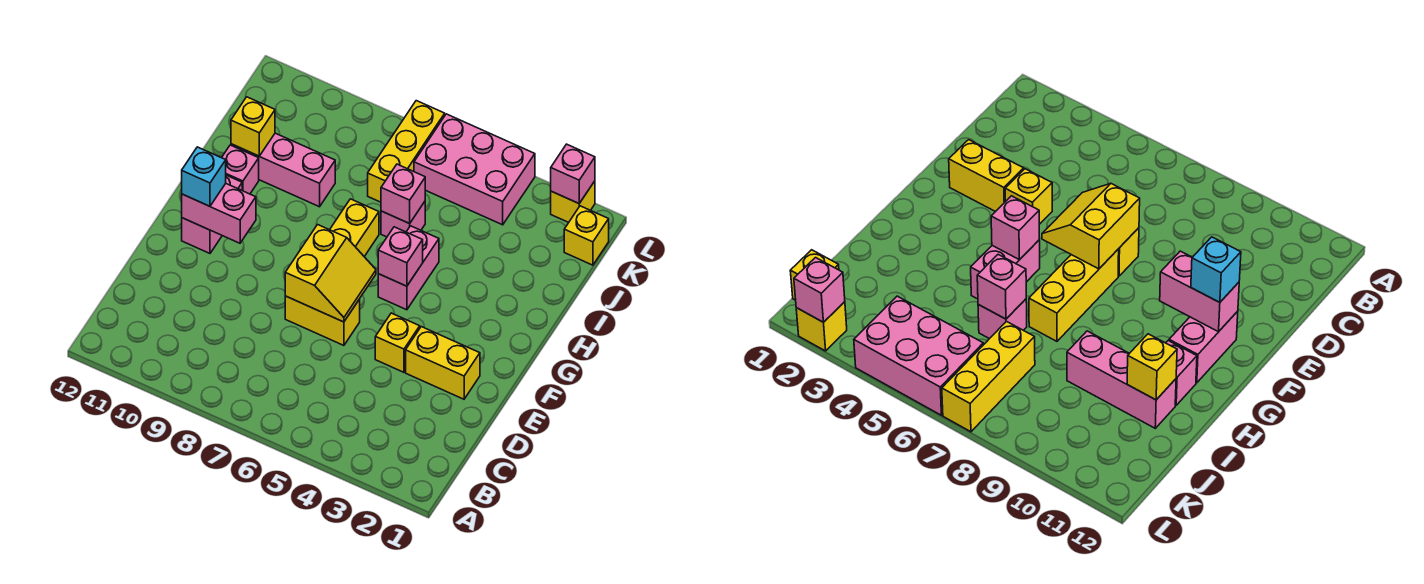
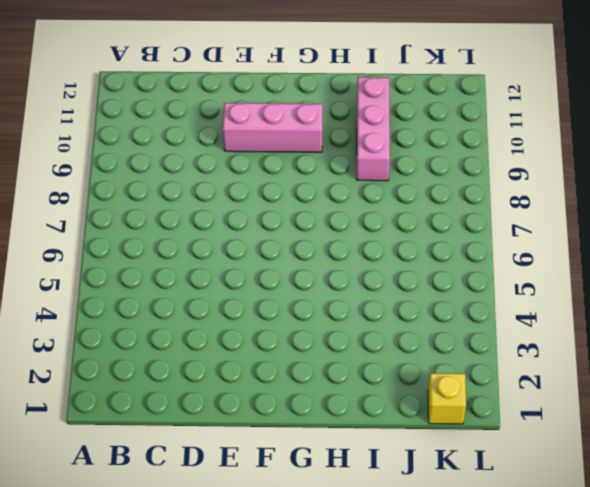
pink 1x3 brick [223,103,323,152] -> none
none -> yellow 1x2 brick [406,327,480,399]
none -> yellow 1x1 brick [375,313,420,372]
none -> yellow 1x2 brick [285,296,360,345]

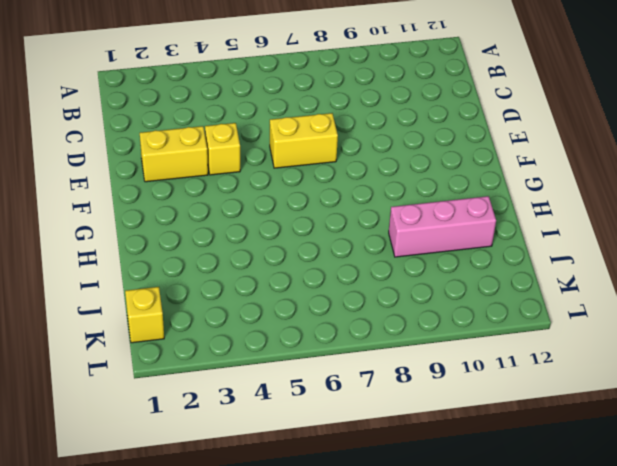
none -> yellow 1x3 brick [330,199,379,257]
none -> pink 1x2 brick [182,175,242,253]
none -> pink 1x2 brick [378,226,439,310]

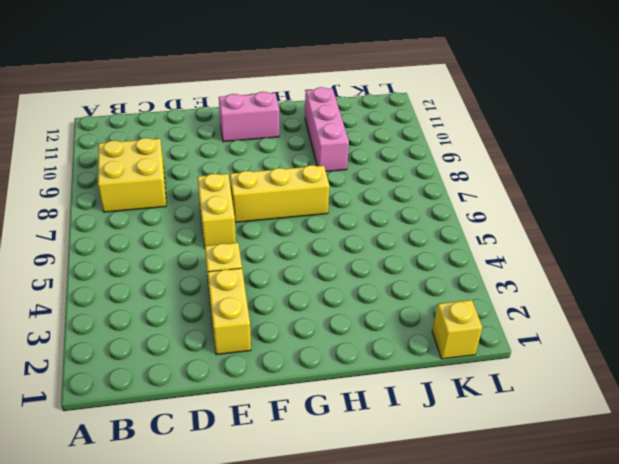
yellow 2x2 brick [98,138,166,212] -> none
none -> pink 1x2 brick [378,226,439,310]
none -> pink 1x1 brick [222,145,259,194]
none -> pink 1x1 brick [381,202,425,237]

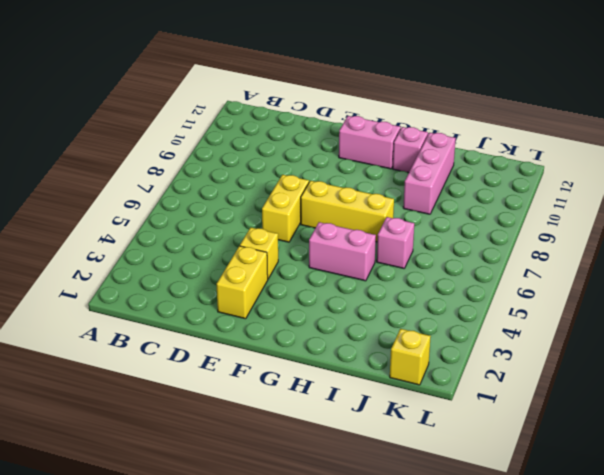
none -> yellow 1x3 brick [368,101,445,202]
none -> pink 2x3 brick [414,114,535,225]
none -> yellow 1x1 brick [551,181,595,222]

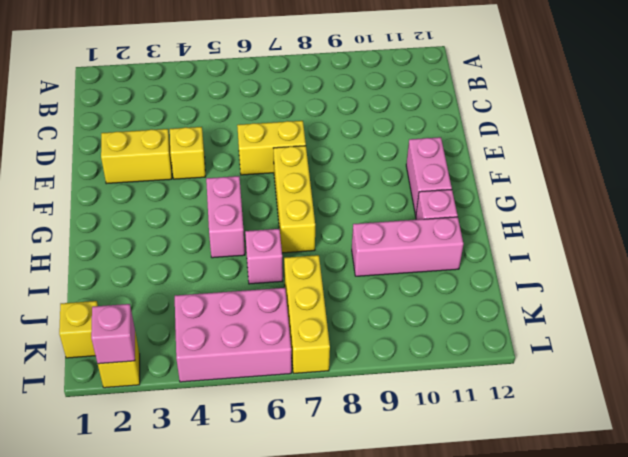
none -> yellow 2x2 slope [285,225,376,322]
none -> pink 1x2 brick [182,184,256,243]
none -> pink 1x1 brick [378,227,423,286]

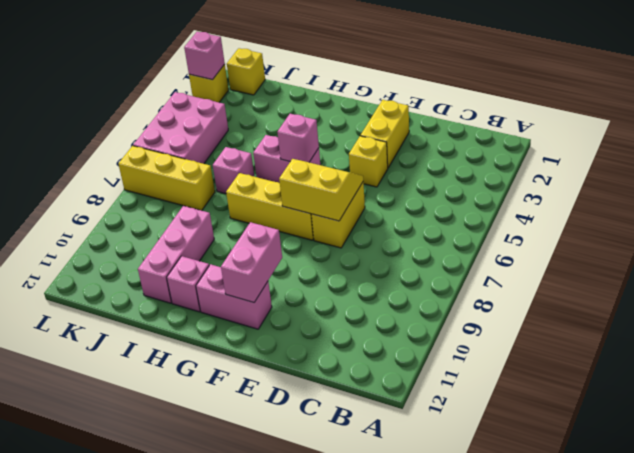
none -> pink 1x1 brick [381,164,425,224]
none -> yellow 1x1 brick [231,97,275,156]
none -> cyan 1x1 brick [182,147,226,206]

